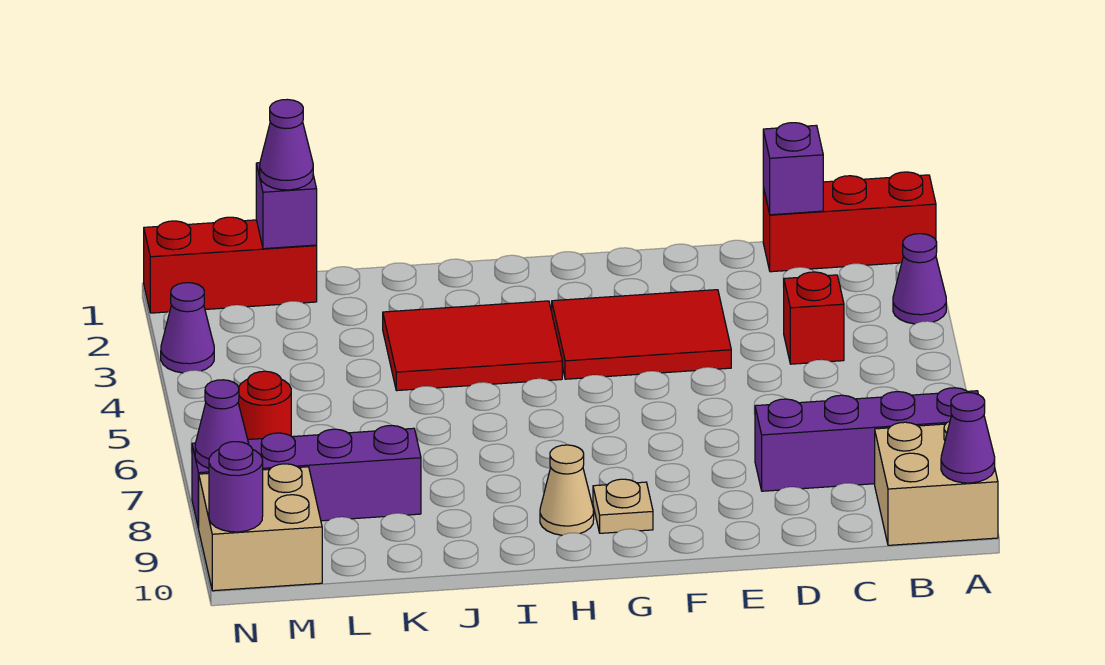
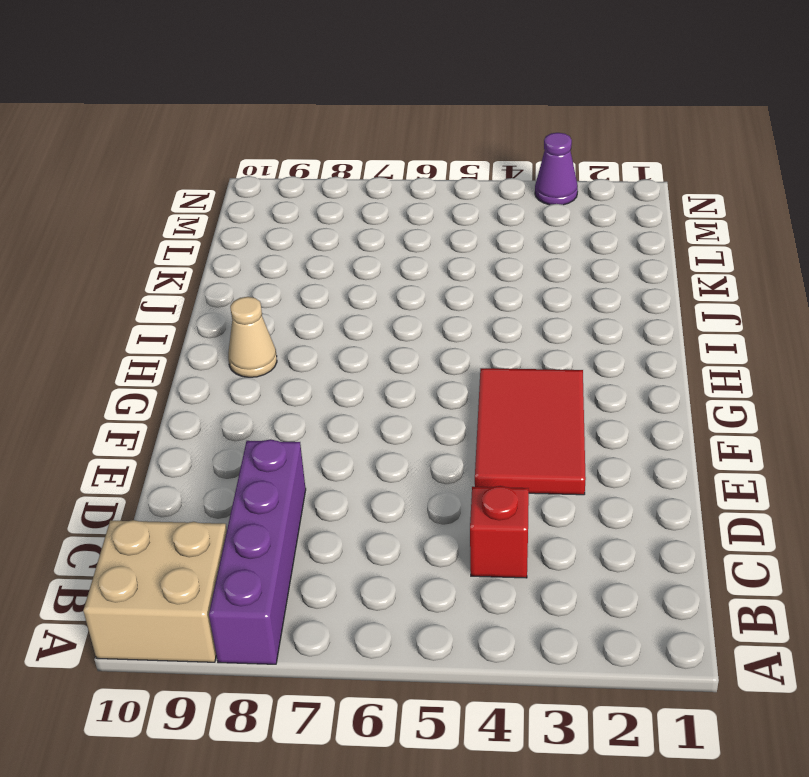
none -> red 1x3 brick [763,172,936,272]
none -> purple 1x1 cone [893,234,946,324]
none -> tan 1x1 plate [593,479,653,533]

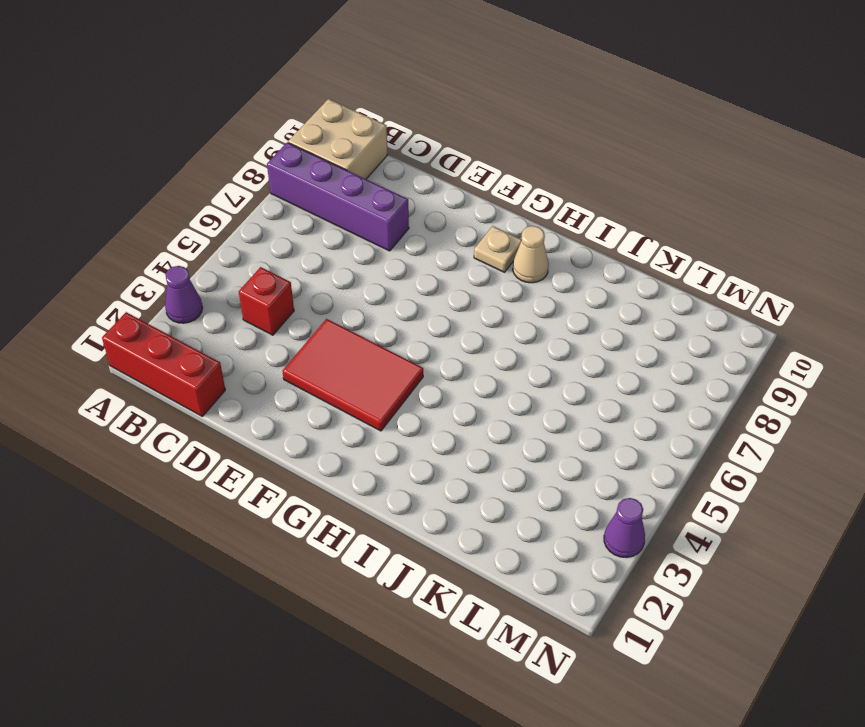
none -> red 2x3 tile [383,301,562,391]
none -> purple 1x4 brick [192,425,421,529]
none -> red 1x3 brick [144,217,317,313]

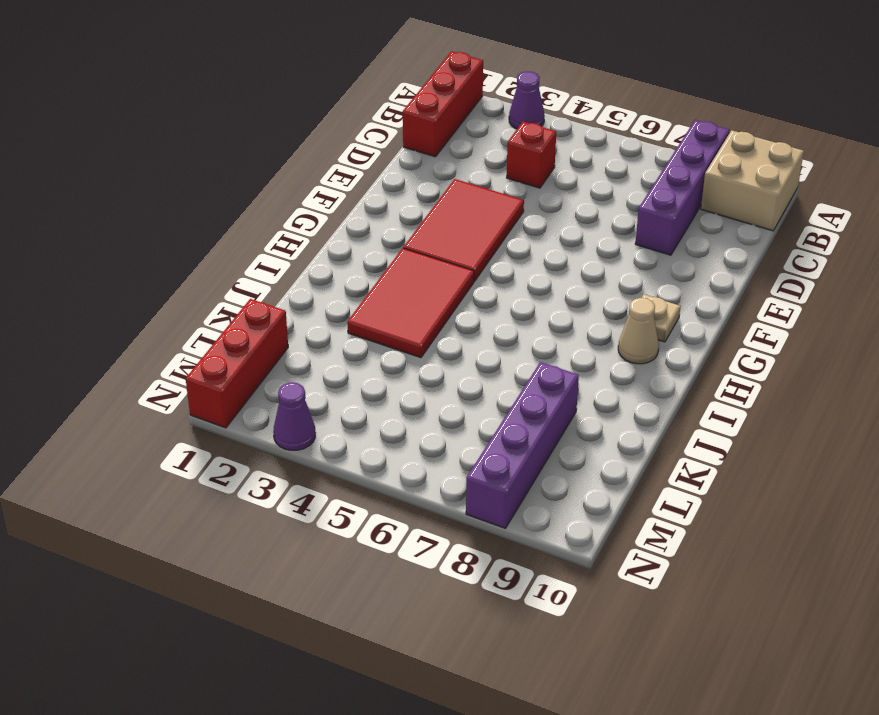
none -> red 1x1 round brick [238,371,291,439]
none -> tan 2x2 brick [199,464,322,591]
none -> purple 1x1 cone [941,393,995,483]

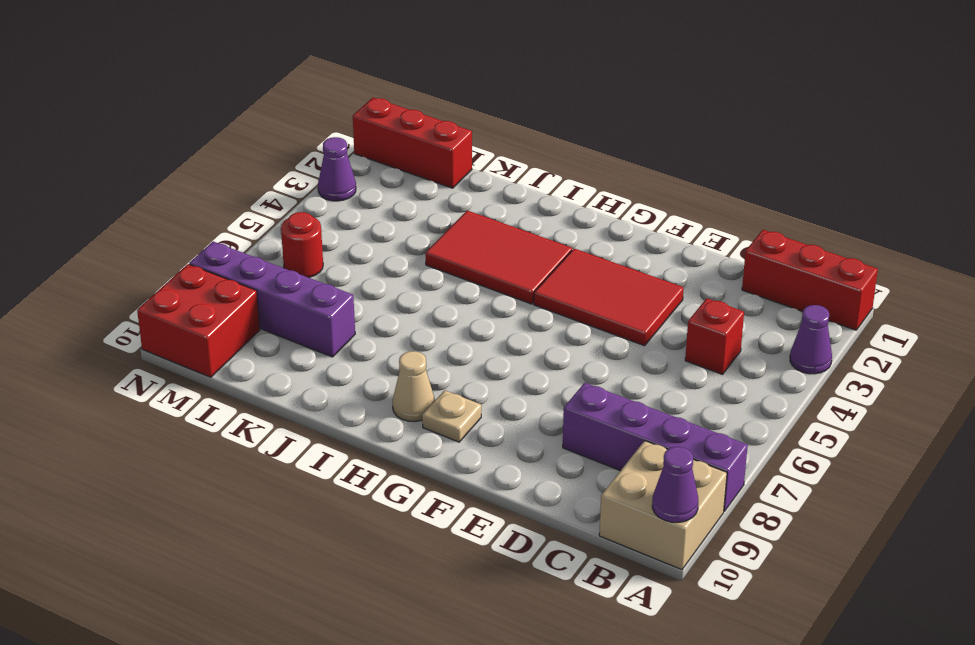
red 2x2 brick [137,264,260,377] -> tan 2x2 brick [199,464,322,591]
none -> purple 1x1 brick [763,123,823,215]
none -> purple 1x1 brick [256,163,317,249]
none -> purple 1x1 cone [195,380,249,468]

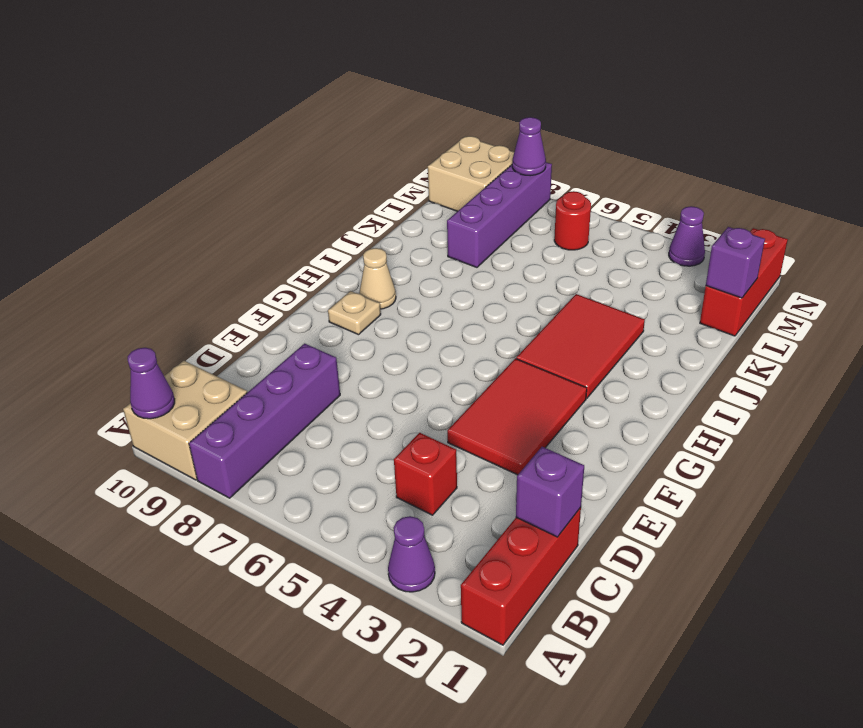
none -> purple 1x1 round brick [209,442,263,532]
none -> purple 1x1 cone [260,99,313,190]

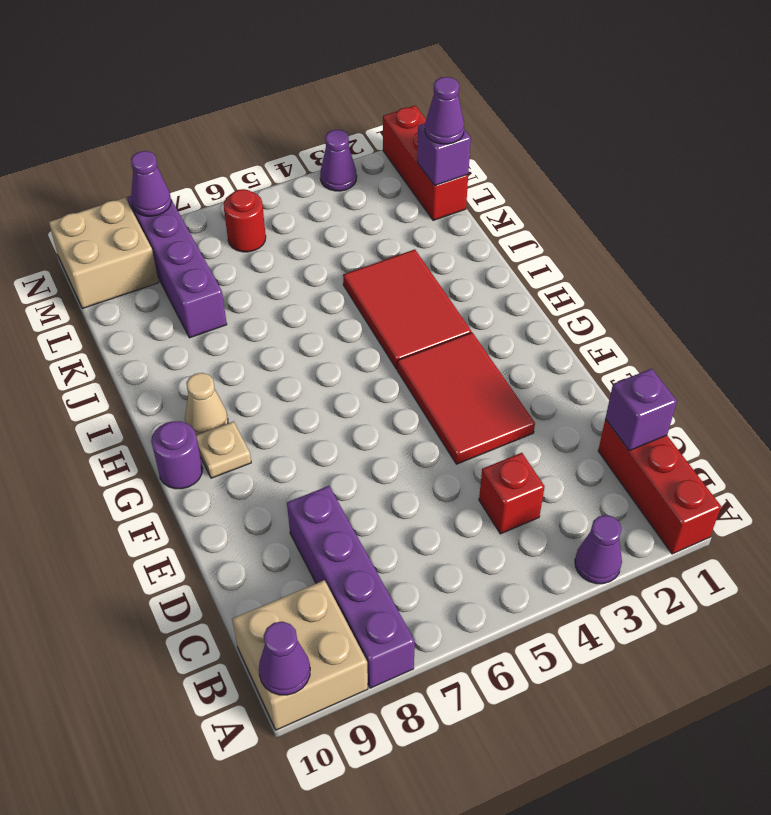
purple 1x1 round brick [151,421,202,489] -> purple 1x1 round brick moved to [209,442,263,532]

